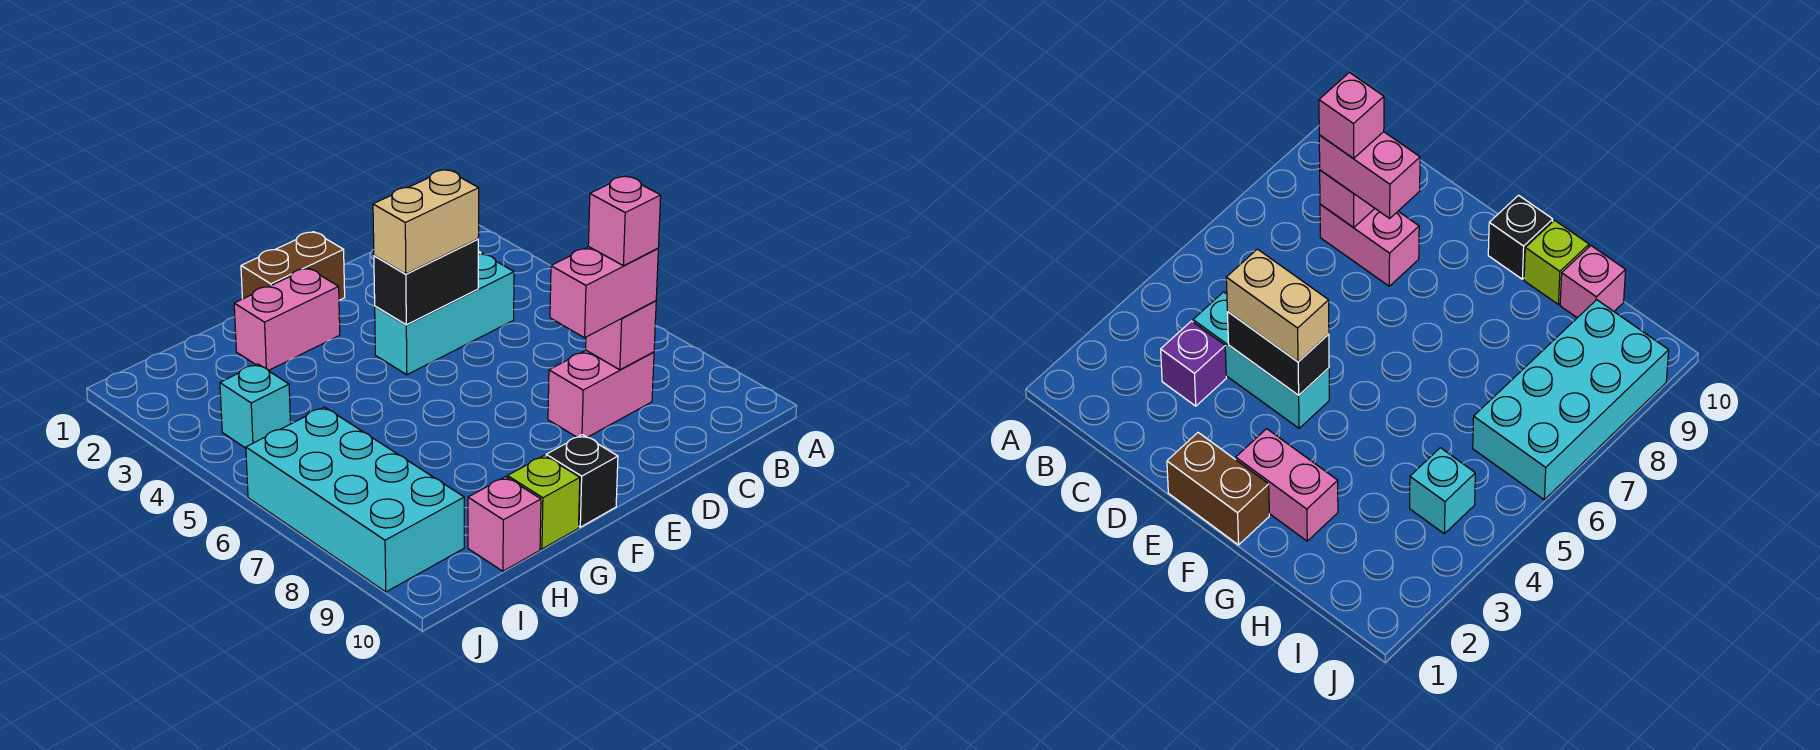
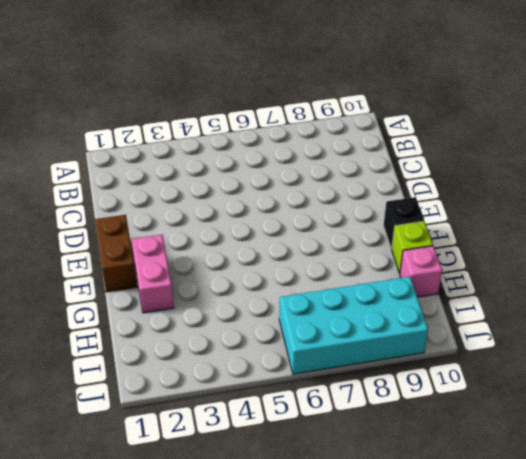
none -> purple 1x1 brick [1161,321,1226,406]
none -> cyan 1x3 brick [375,253,514,375]
none -> pink 1x2 brick [548,351,654,437]

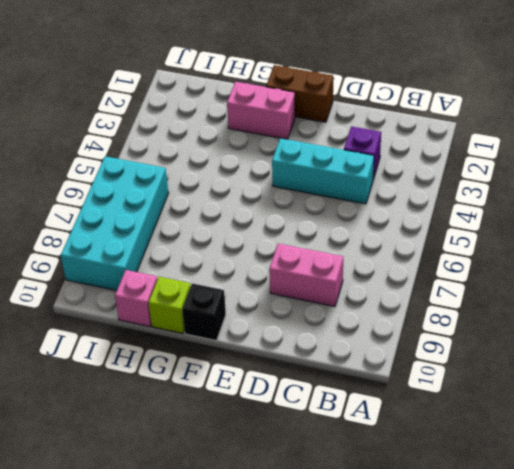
none -> cyan 1x1 brick [220,364,291,448]
none -> pink 1x1 brick [586,301,656,370]
none -> black 1x2 brick [374,239,478,325]

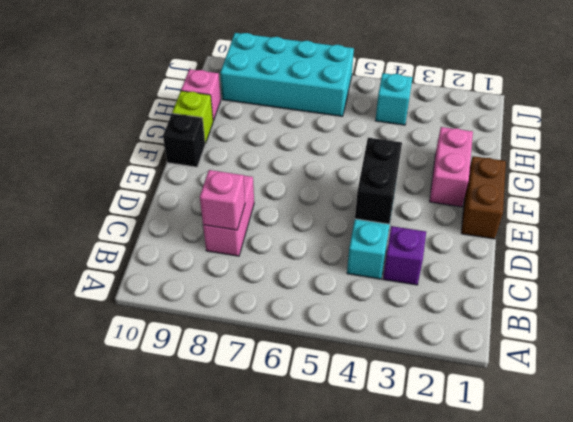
none -> pink 1x2 brick [550,247,658,338]
none -> tan 1x2 brick [373,170,479,274]
none -> pink 1x1 brick [588,176,661,266]

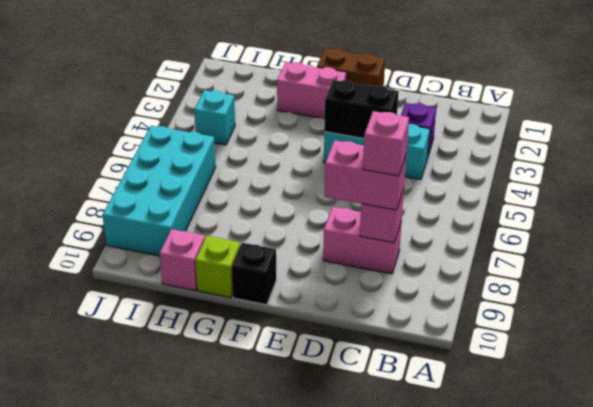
none -> tan 1x2 brick [373,170,479,274]

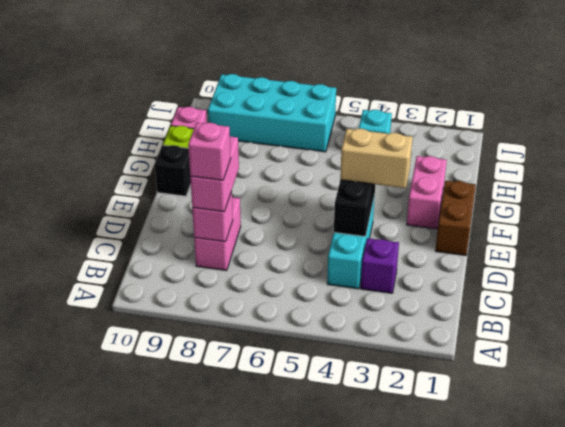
tan 1x2 brick [340,129,413,188] -> tan 1x2 brick turned to [373,170,479,274]

